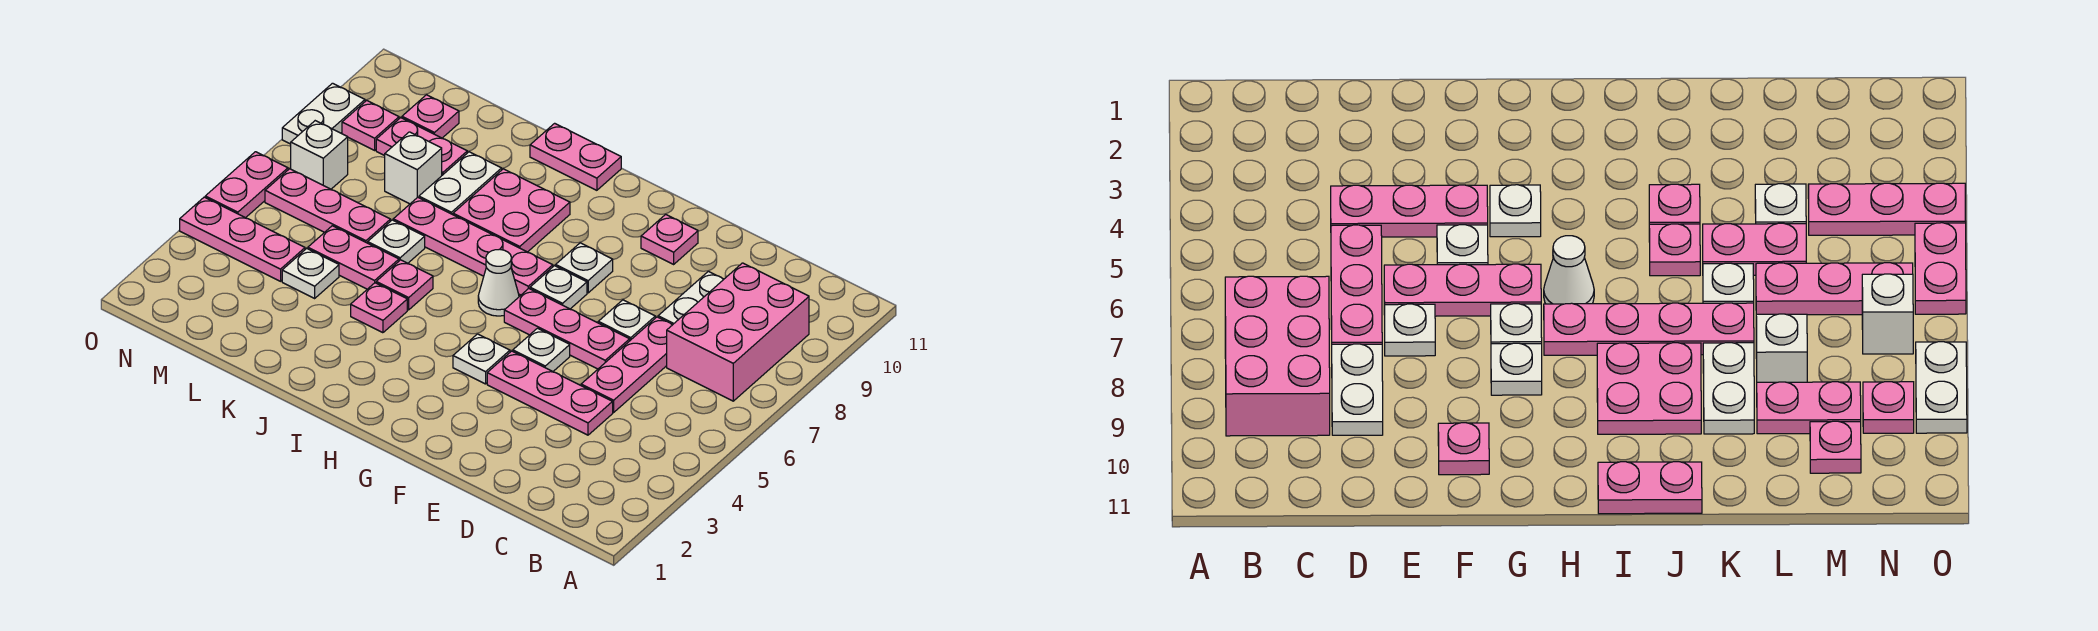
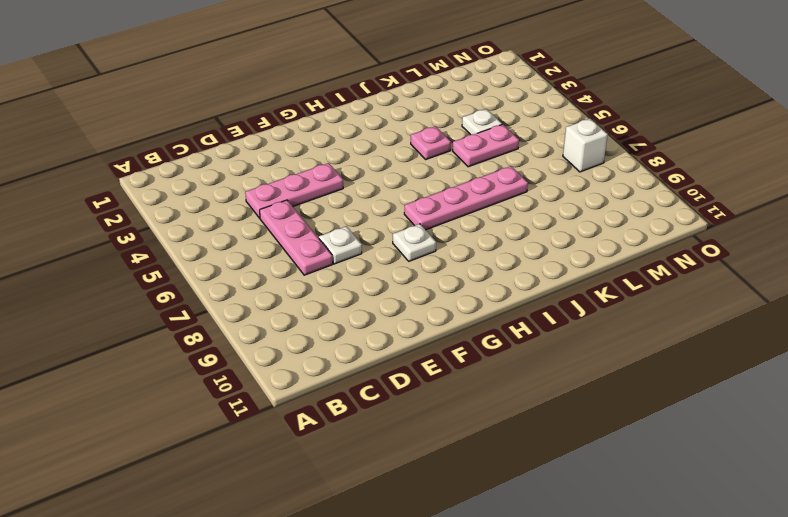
none -> pink 2x3 brick [667,263,809,401]
none -> white 1x2 plate [658,271,724,325]
none -> pink 1x3 plate [504,289,630,369]
none -> white 1x1 plate [513,328,570,371]

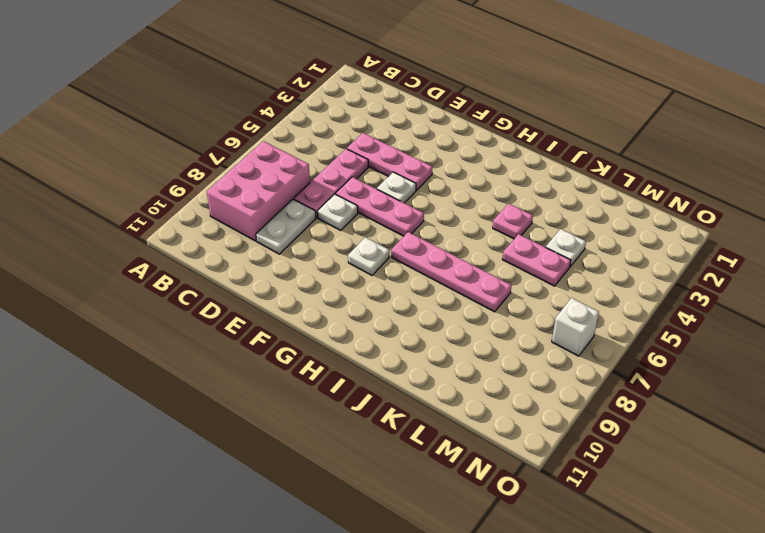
none -> pink 1x1 plate [641,214,698,264]
none -> white 1x1 plate [453,334,510,384]
none -> white 1x1 plate [530,266,587,309]
none -> white 1x1 cone [478,249,519,316]

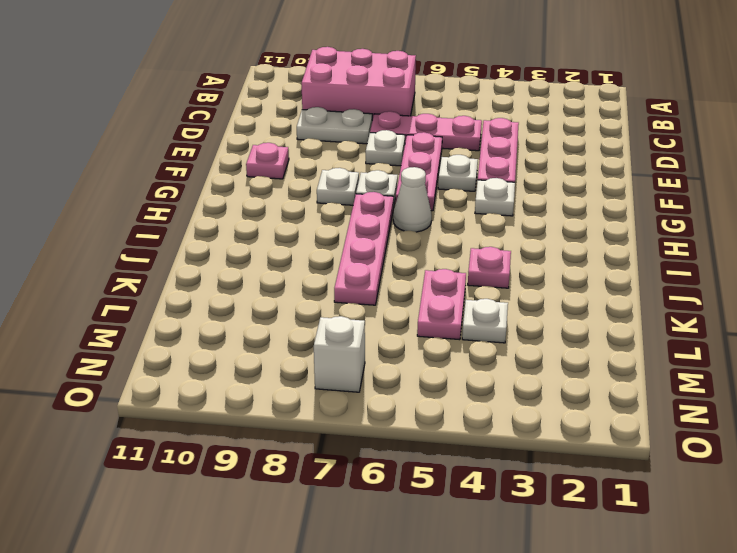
none -> pink 2x2 plate [453,169,570,252]
none -> pink 1x2 plate [530,123,621,190]
none -> pink 1x1 plate [376,260,433,310]
none -> white 1x1 plate [368,220,425,263]

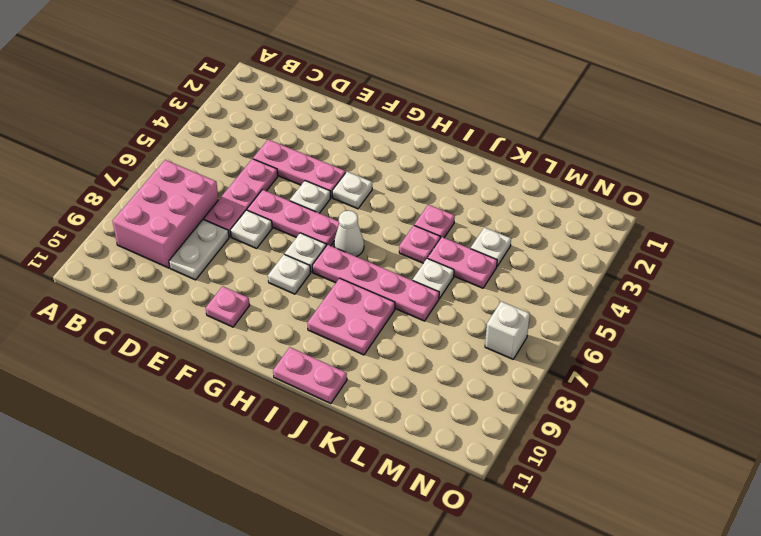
none -> white 1x2 plate [419,152,502,215]
none -> pink 1x3 plate [265,169,390,243]
none -> white 1x1 brick [385,132,442,204]
none -> pink 1x2 plate [376,118,467,175]

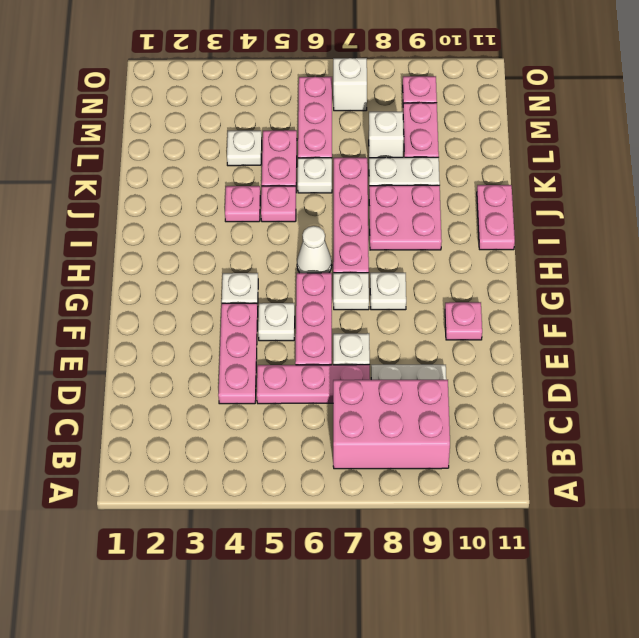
none -> pink 1x3 plate [180,197,305,281]
none -> pink 1x1 plate [402,95,459,138]
none -> pink 1x2 plate [205,152,288,218]
none -> white 1x2 plate [282,83,365,144]

